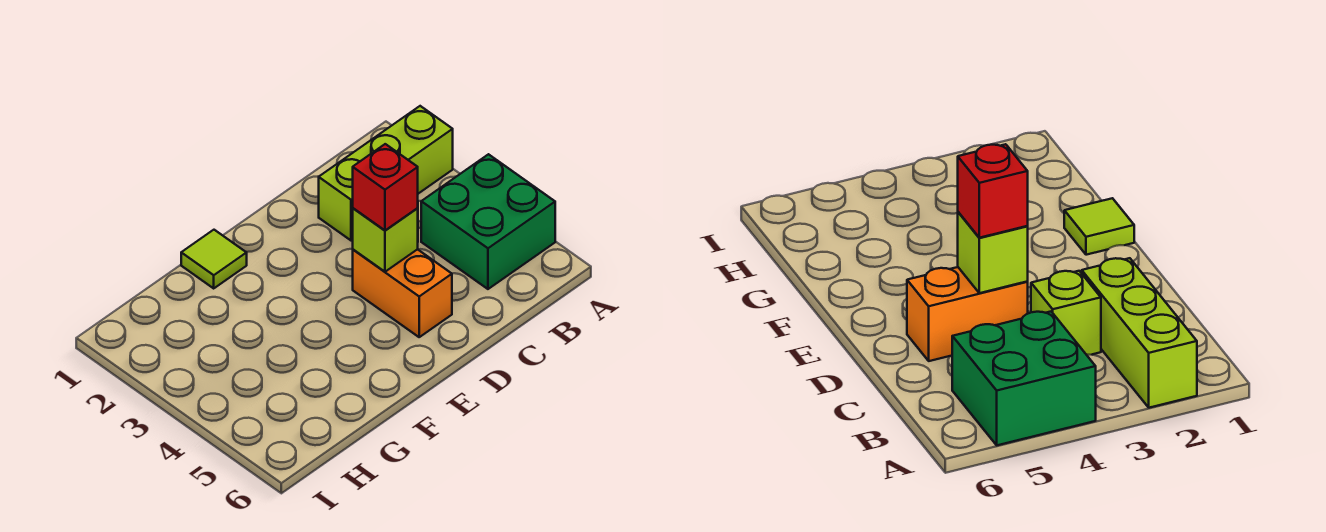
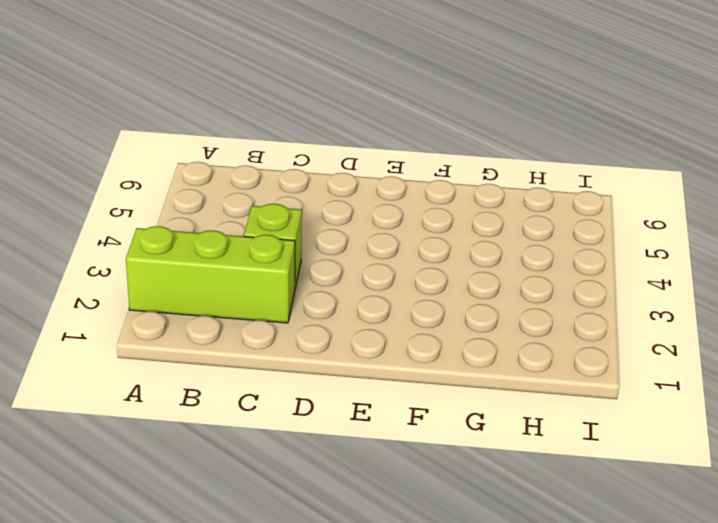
none -> green 2x2 brick [421,154,555,289]
none -> orange 1x2 brick [353,249,452,337]

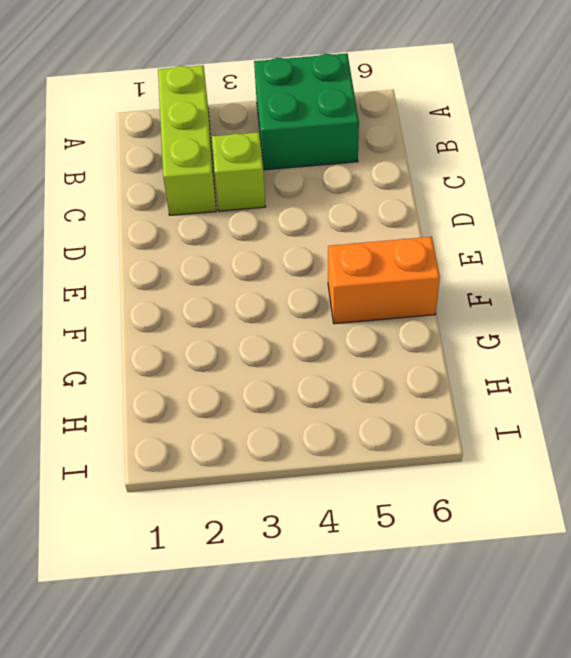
orange 1x2 brick [328,237,440,324] -> orange 1x2 brick moved to [353,249,452,337]
none -> lime 1x1 tile [181,230,247,288]
none -> lime 1x1 brick [353,208,418,272]

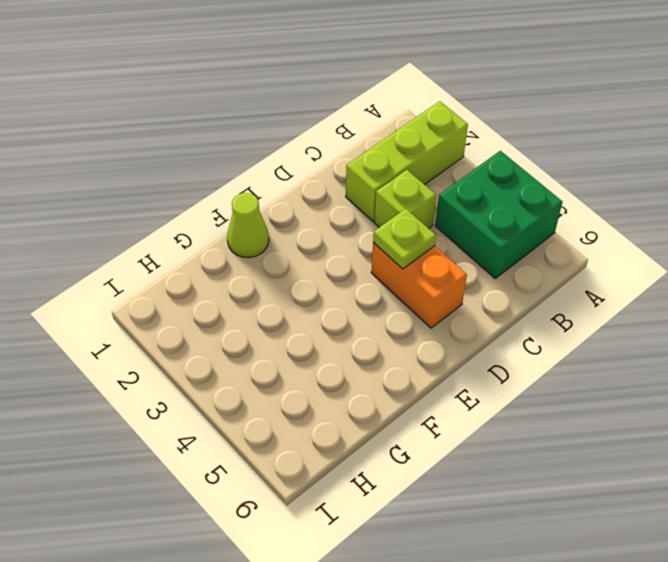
lime 1x1 plate [373,209,436,269] -> lime 1x1 brick [353,208,418,272]
lime 1x1 cone [227,193,269,258] -> lime 1x1 tile [181,230,247,288]
none -> red 1x1 brick [353,144,418,230]

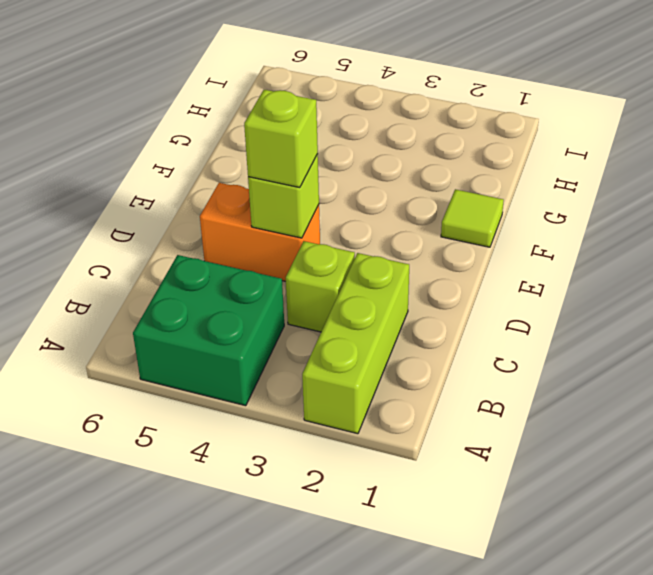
lime 1x1 brick [244,90,318,188] -> red 1x1 brick [353,144,418,230]

